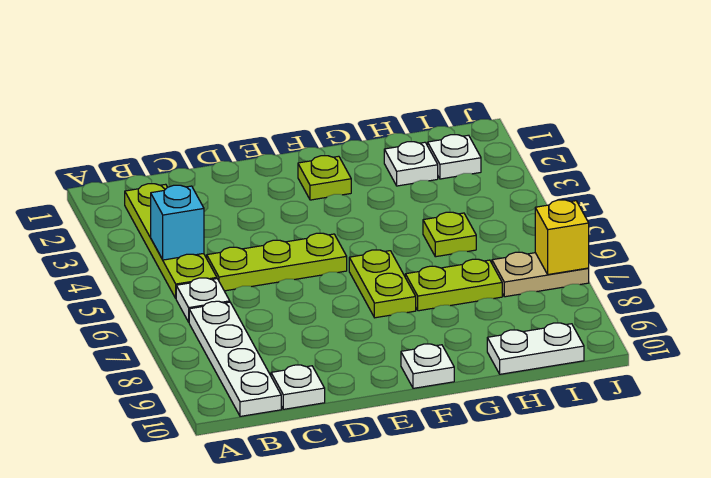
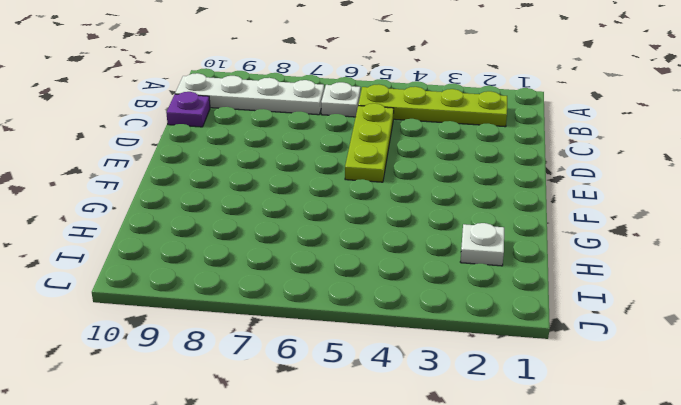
purple 1x1 plate [166,92,210,127] -> white 1x1 plate [271,365,325,409]
none -> lime 1x1 plate [298,156,351,200]
none -> lime 1x2 plate [349,250,416,318]
none -> white 1x1 plate [401,344,454,388]

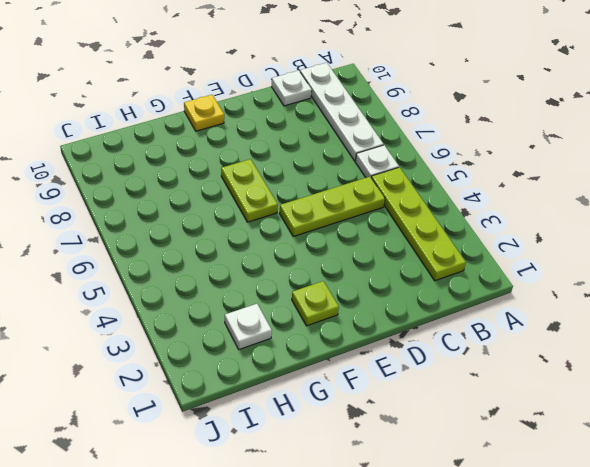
yellow 1x1 plate [184,95,224,131] -> white 1x1 plate [401,344,454,388]
none -> lime 1x2 plate [405,259,502,311]
none -> lime 1x1 plate [423,212,476,257]
none -> white 1x2 plate [487,323,584,374]

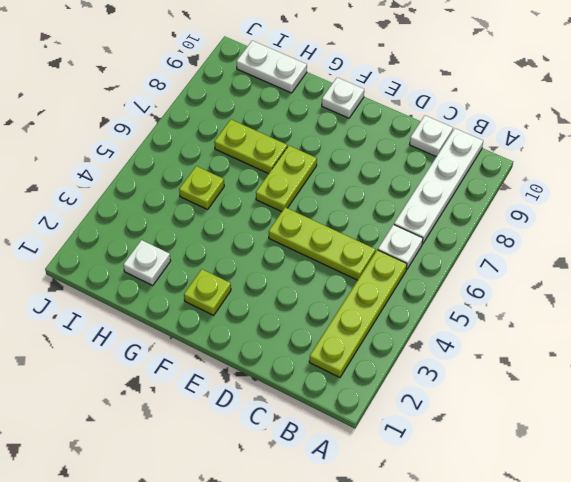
none -> white 1x1 plate [428,135,481,179]
none -> tan 1x2 plate [492,252,589,297]
none -> cyan 1x1 brick [151,185,204,260]

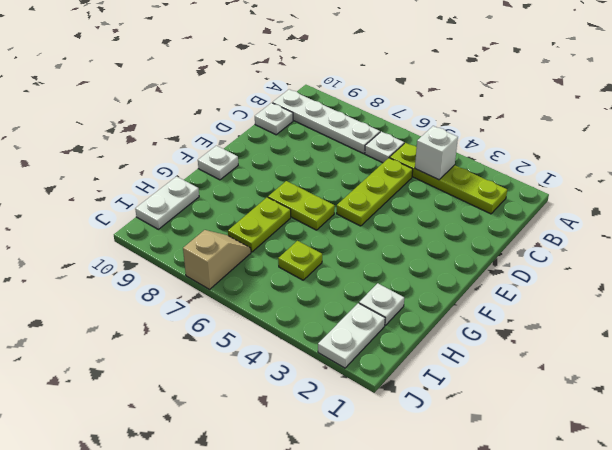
white 1x1 brick [415,126,458,180] -> cyan 1x1 brick [151,185,204,260]
white 1x2 plate [318,303,385,368] -> white 1x1 plate [428,135,481,179]
tan 1x2 slope [183,230,251,289] -> tan 1x2 plate [492,252,589,297]
none -> lime 1x1 plate [298,156,351,200]
none -> yellow 1x1 brick [535,200,589,275]

